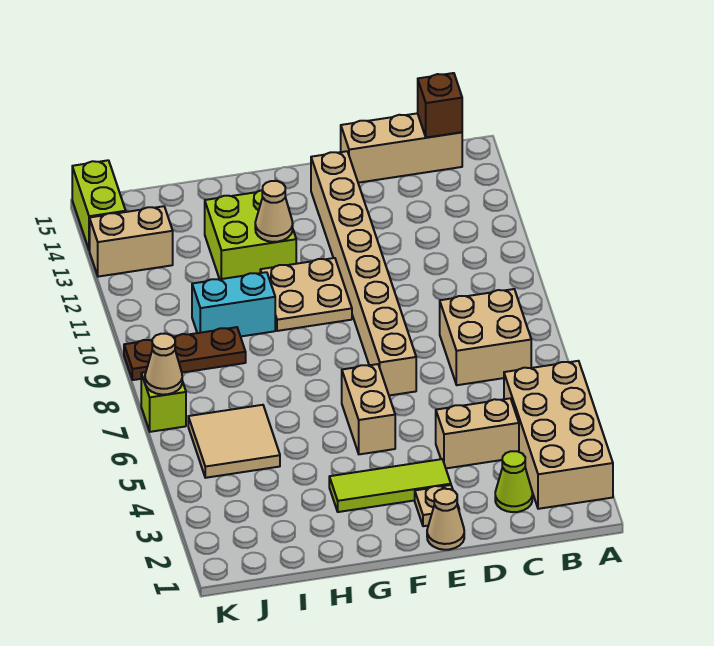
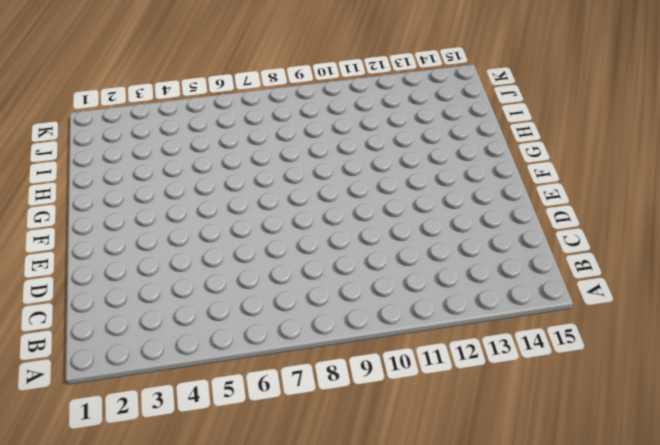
none -> tan 2x4 brick [504,361,613,509]
none -> tan 2x2 brick [440,289,531,385]
none -> tan 1x3 brick [341,113,462,183]

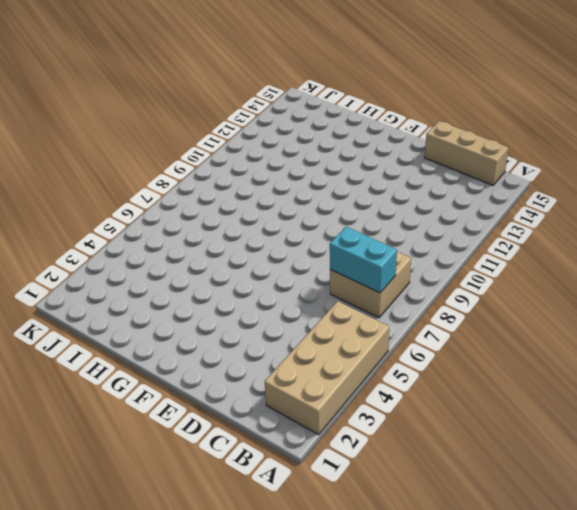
cyan 1x2 brick [330,227,397,293] -> cyan 1x2 brick moved to [192,272,275,337]
none -> lime 1x1 cone [495,451,532,512]
none -> tan 1x2 brick [436,398,519,468]
none -> tan 1x1 cone [427,489,464,550]

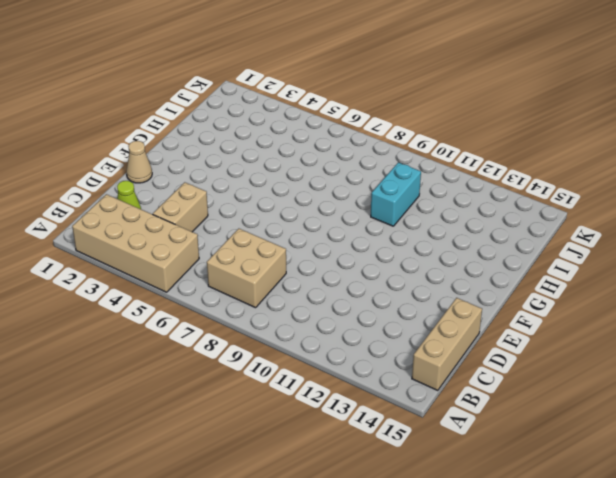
none -> tan 1x1 plate [415,485,459,526]
none -> lime 1x3 tile [329,459,451,512]
none -> tan 1x8 brick [311,151,416,396]

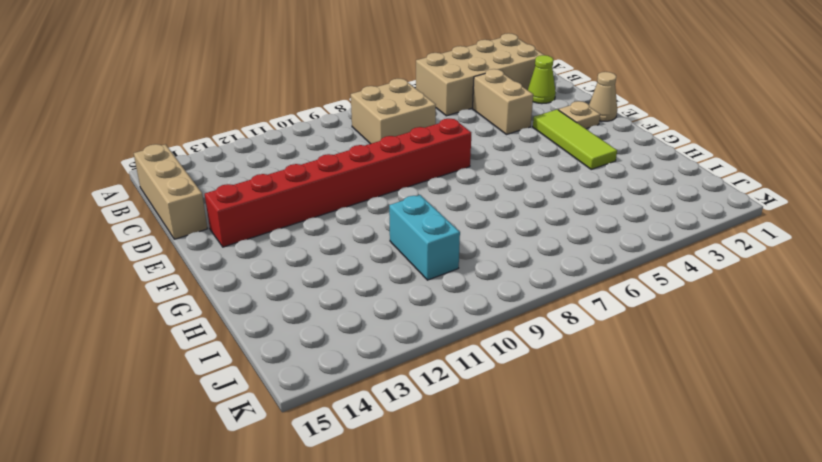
red 1x8 brick [205,119,471,247] -> tan 1x8 brick [311,151,416,396]
none -> tan 1x2 brick [342,364,395,454]
none -> tan 2x2 plate [260,258,352,331]
none -> lime 2x2 brick [205,190,296,279]

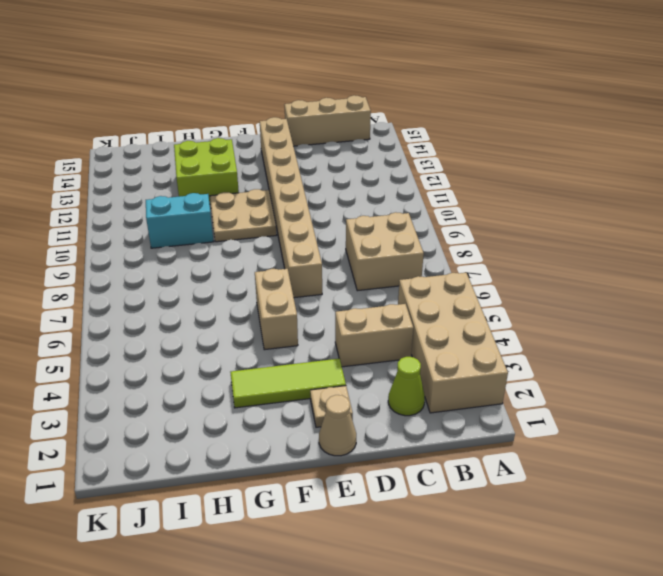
none -> tan 2x2 tile [188,405,280,478]
none -> brown 1x3 plate [124,327,246,380]
none -> tan 1x2 brick [90,206,173,277]

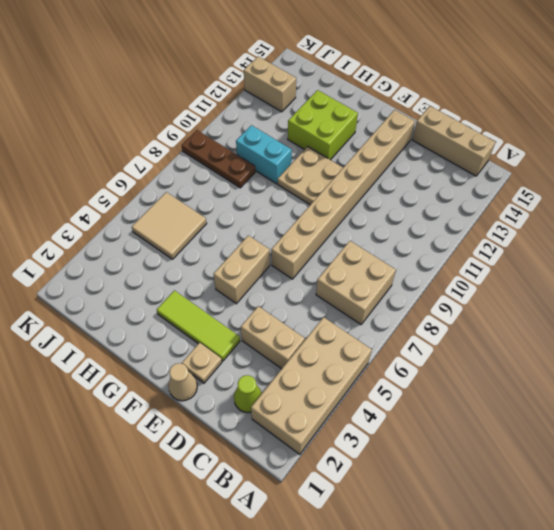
none -> lime 1x1 brick [141,372,186,432]
none -> lime 1x2 brick [72,160,126,251]
none -> brown 1x1 brick [418,73,462,138]

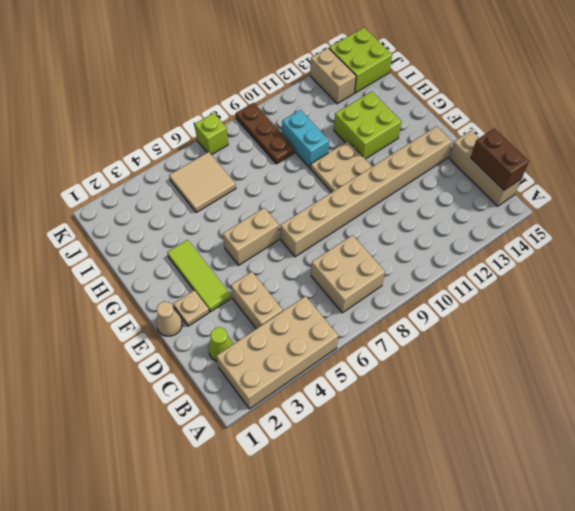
brown 1x2 brick [471,128,529,190] -> brown 1x1 brick [418,73,462,138]
lime 2x2 brick [329,28,392,93] -> lime 1x2 brick [72,160,126,251]
none -> tan 1x1 cone [255,181,293,242]
none -> tan 1x1 cone [145,334,182,395]

